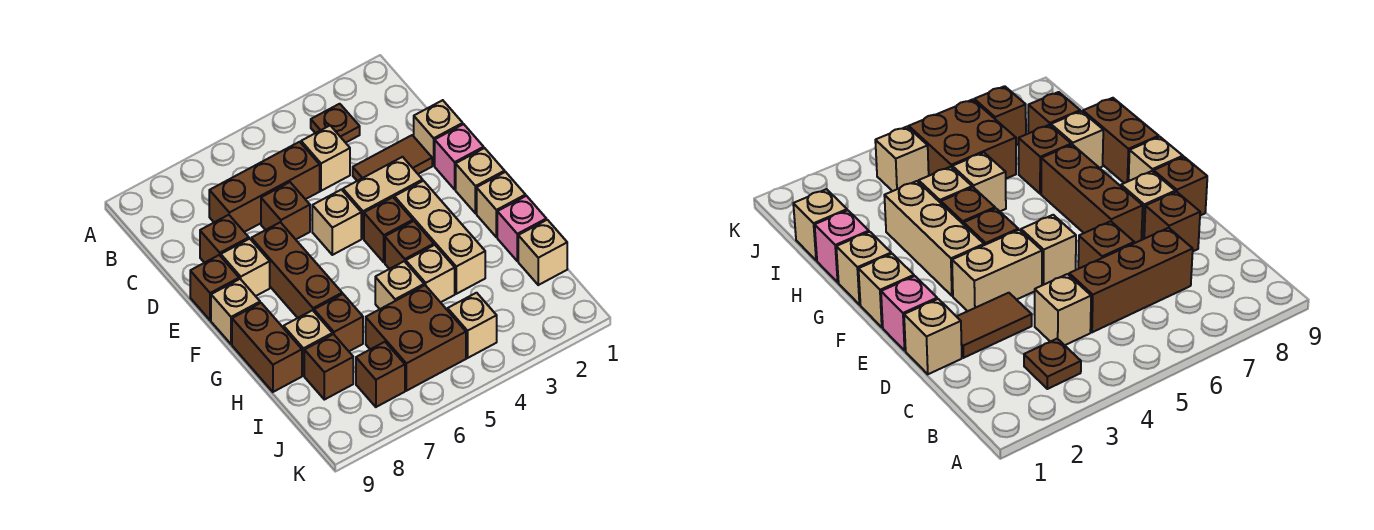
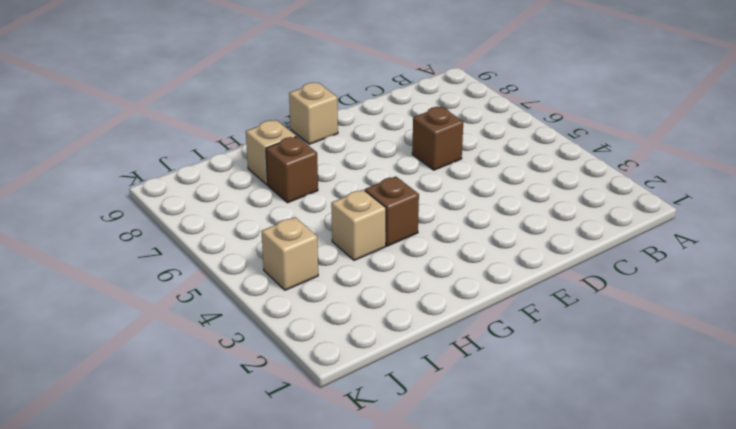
none -> brown 1x1 plate [311,104,360,143]
none -> tan 1x1 brick [301,126,350,191]
none -> brown 1x3 brick [209,142,320,232]
none -> tan 1x1 brick [414,100,463,165]

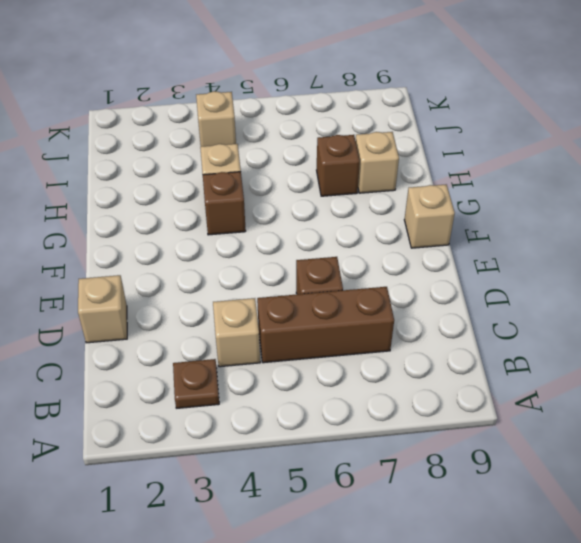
none -> brown 1x2 tile [353,135,432,181]
none -> brown 1x1 brick [200,215,249,263]
none -> pink 1x1 brick [435,124,484,189]
none -> tan 1x2 brick [343,157,423,238]

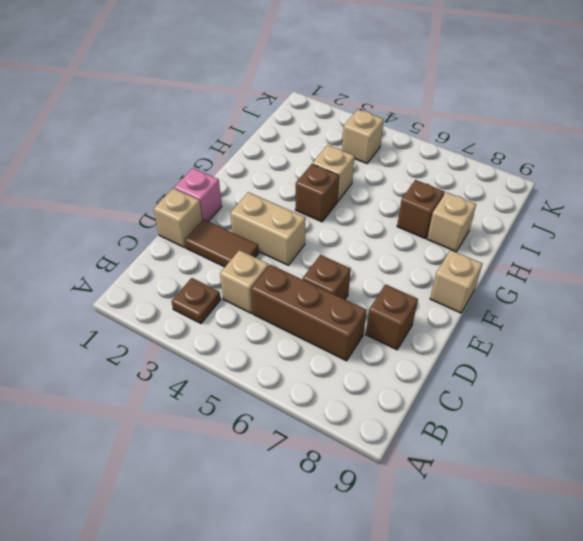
none -> tan 1x1 brick [312,190,361,255]
none -> brown 1x3 brick [251,222,342,318]
none -> tan 1x1 brick [221,239,270,296]
none -> brown 1x1 brick [190,255,239,320]

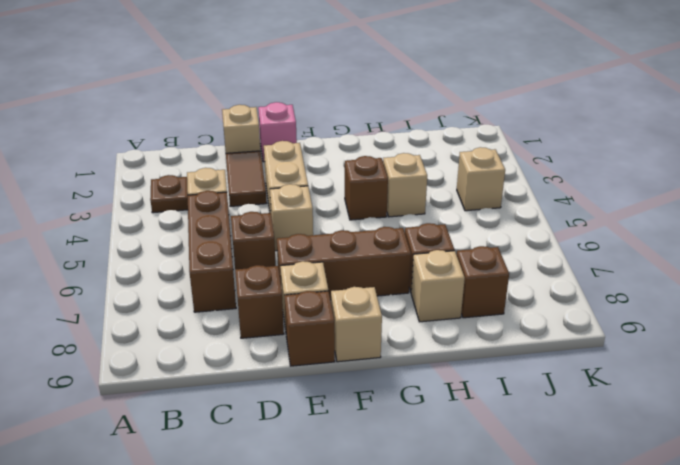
none -> tan 1x1 brick [456,148,505,213]
none -> tan 1x3 brick [394,181,485,294]
none -> brown 1x1 brick [364,197,413,262]
none -> tan 1x1 brick [477,172,526,237]

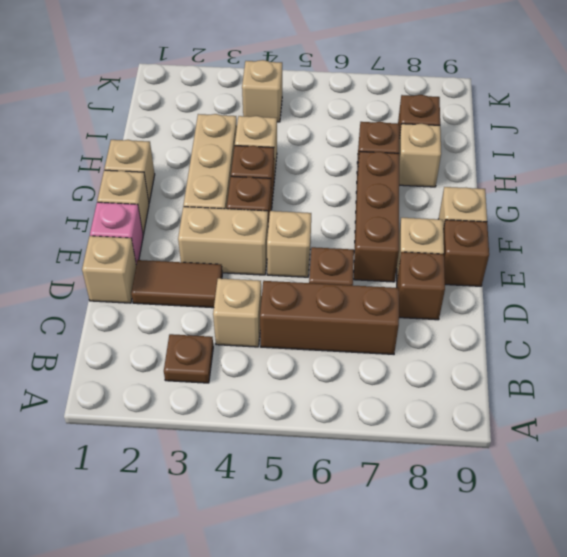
none -> brown 1x2 brick [232,303,302,392]
none -> pink 1x1 brick [497,196,546,261]
none -> tan 1x1 brick [375,261,424,309]
none -> tan 1x1 brick [518,220,567,285]

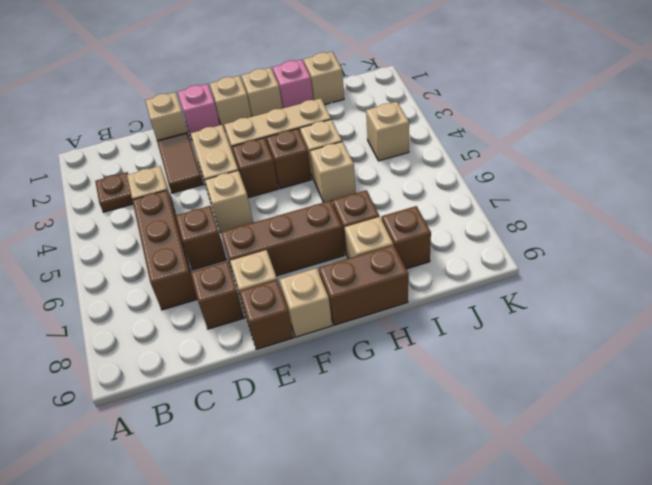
none -> brown 2x2 brick [366,285,466,391]
none -> brown 1x1 brick [356,342,405,407]

